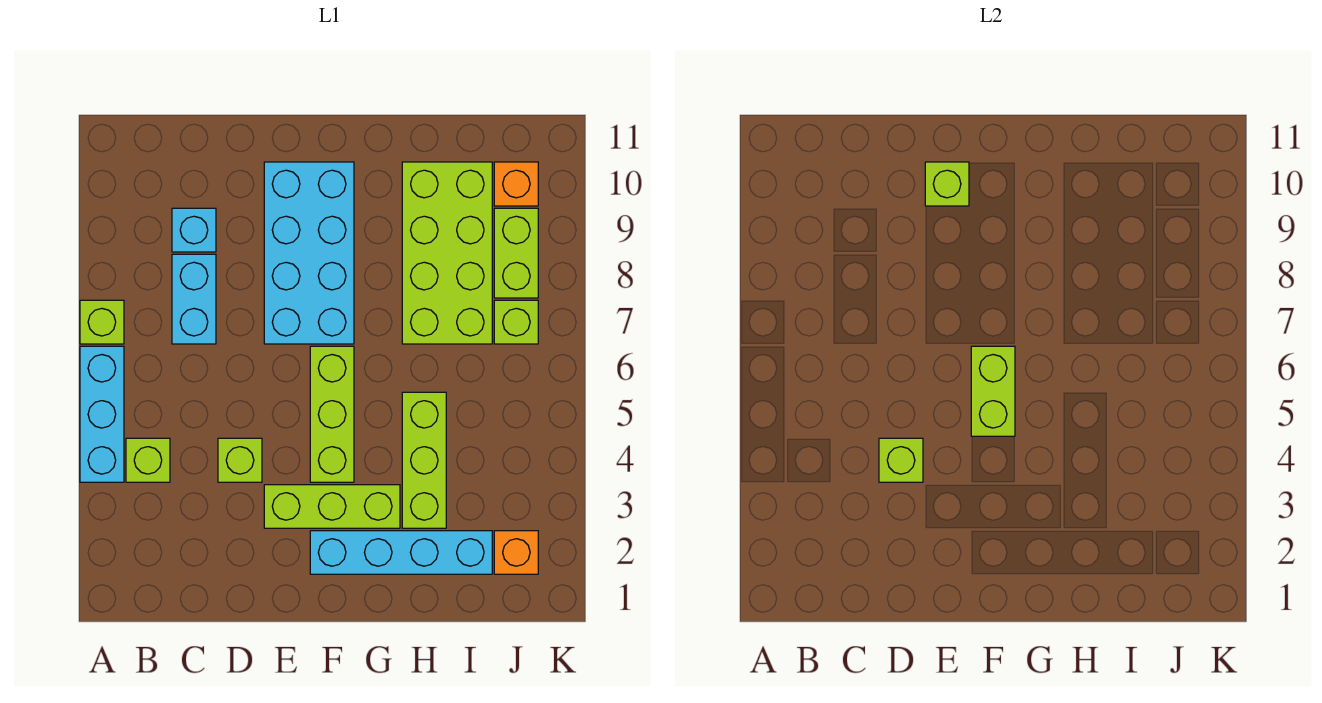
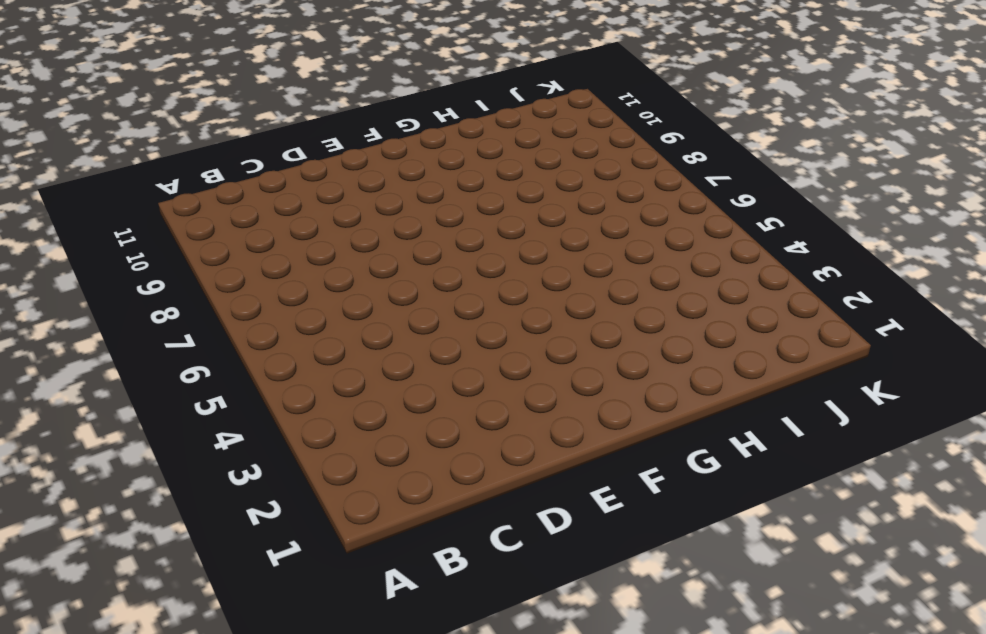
none -> cyan 1x3 brick [80,346,124,482]
none -> lime 1x1 brick [80,300,124,344]
none -> lime 1x1 brick [126,438,170,482]

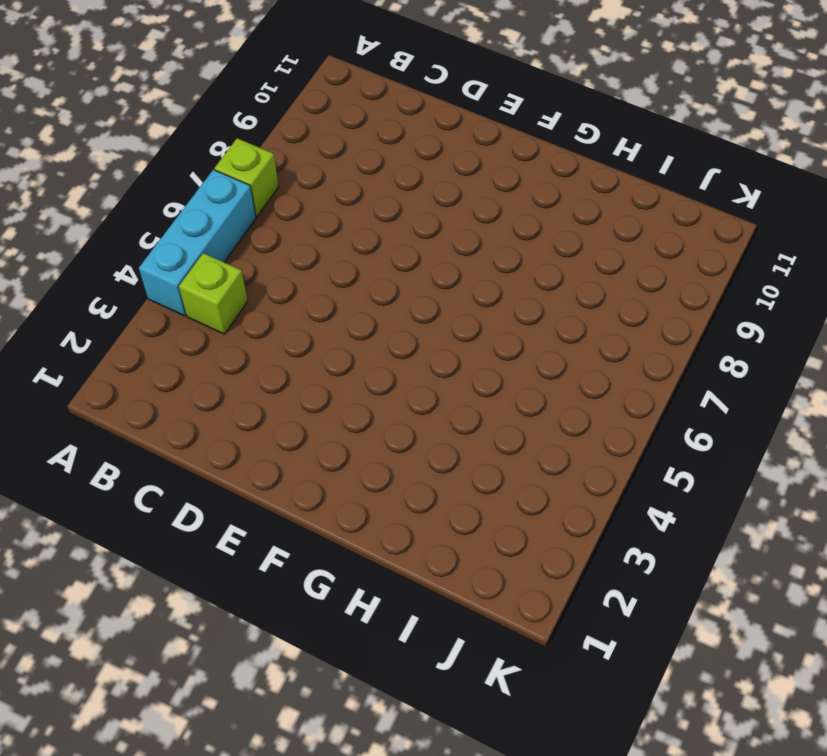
none -> cyan 1x2 brick [172,254,216,344]
none -> cyan 1x1 brick [172,208,216,252]
none -> lime 1x1 brick [218,438,262,482]

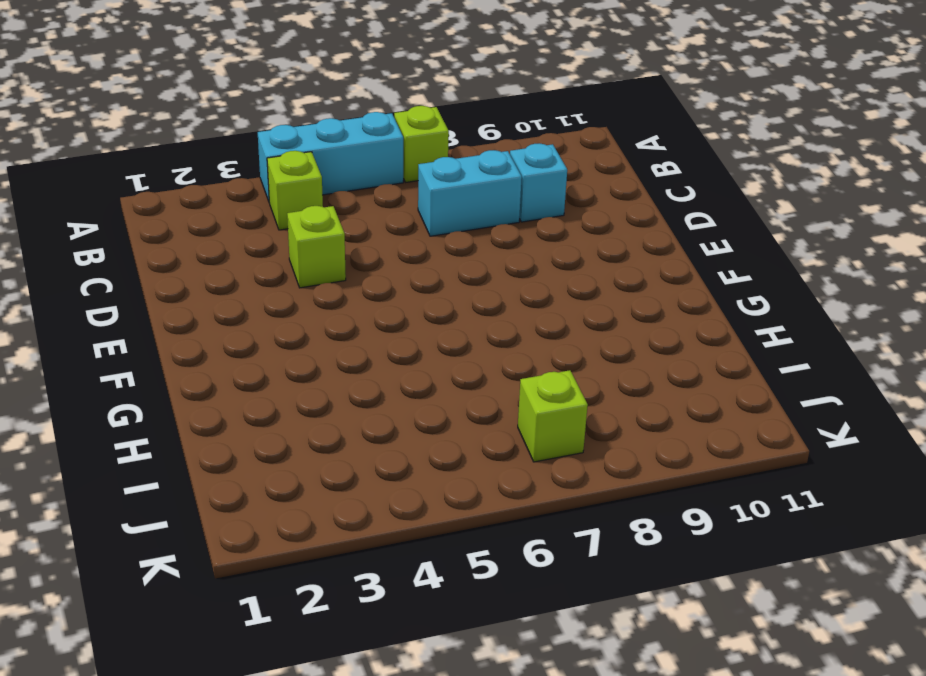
none -> lime 1x3 brick [264,485,400,528]
none -> cyan 2x4 brick [264,162,354,344]
none -> cyan 1x4 brick [310,531,492,574]

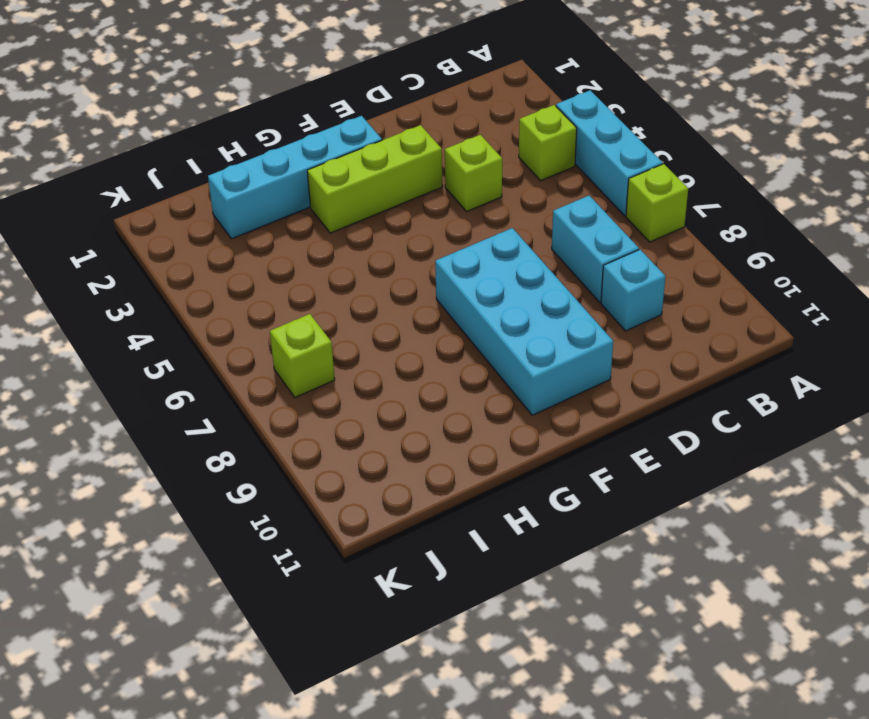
none -> lime 1x3 brick [310,346,354,482]
none -> lime 1x3 brick [402,392,446,528]
none -> lime 2x4 brick [402,162,492,344]

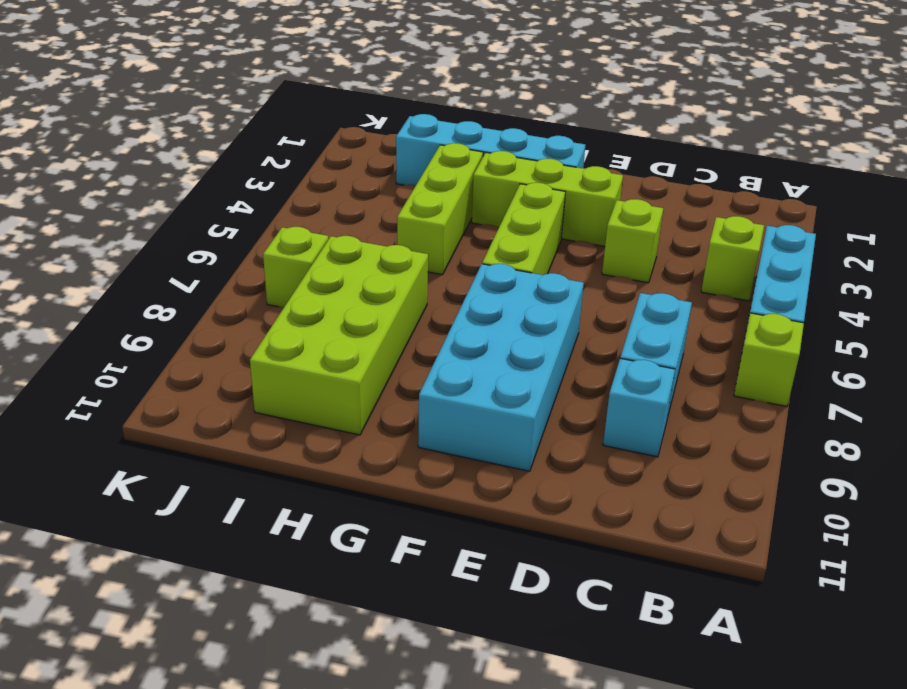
none -> orange 1x1 brick [494,531,538,574]
none -> lime 1x2 brick [494,208,538,298]
none -> orange 1x1 brick [494,162,538,206]

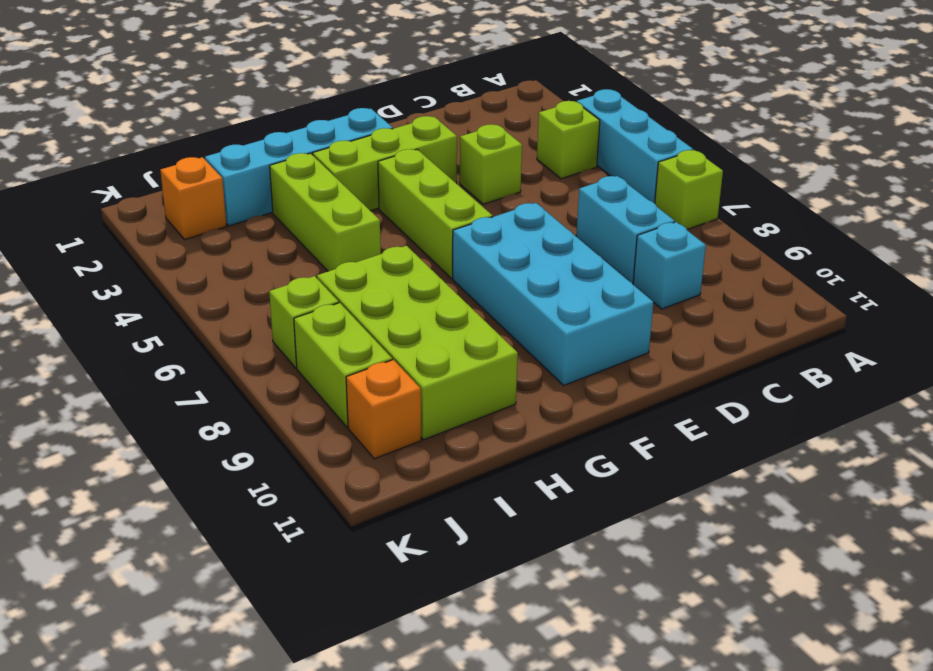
none -> lime 1x1 brick [879,438,923,482]
none -> lime 1x1 brick [925,162,969,206]
none -> lime 1x2 brick [971,346,1015,436]

